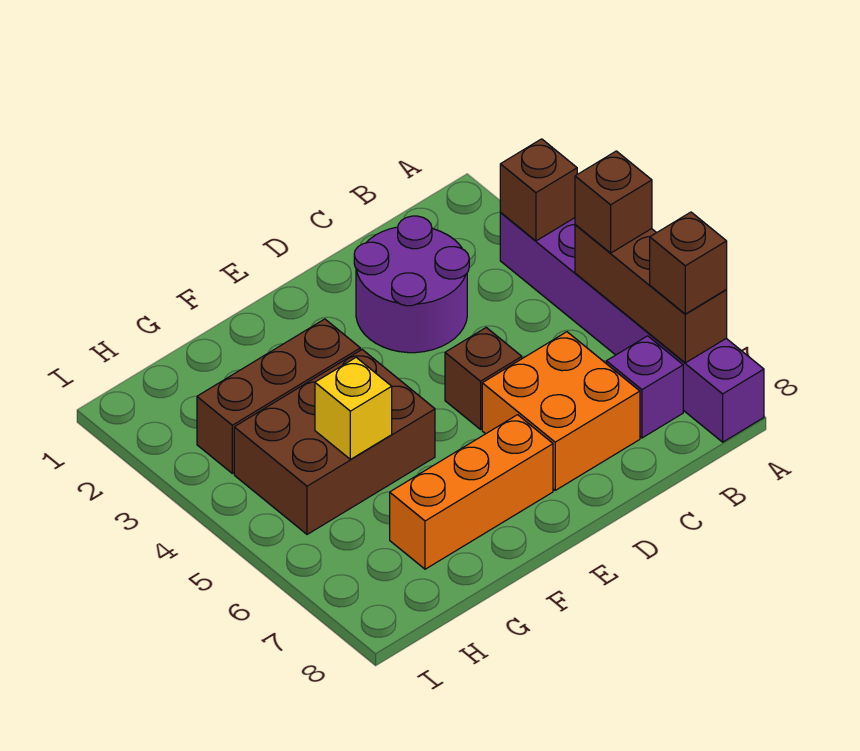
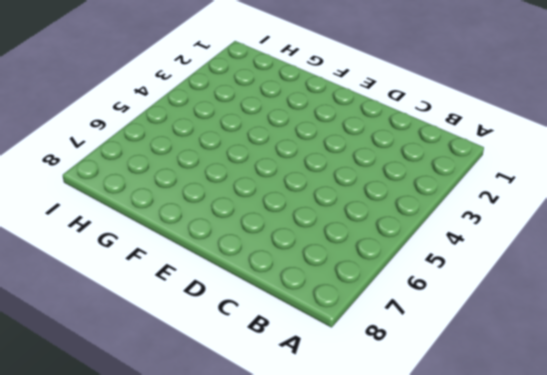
none -> purple 1x6 brick [500,213,764,442]
none -> purple 1x1 brick [606,336,683,438]
none -> purple 2x2 round brick [354,216,469,353]

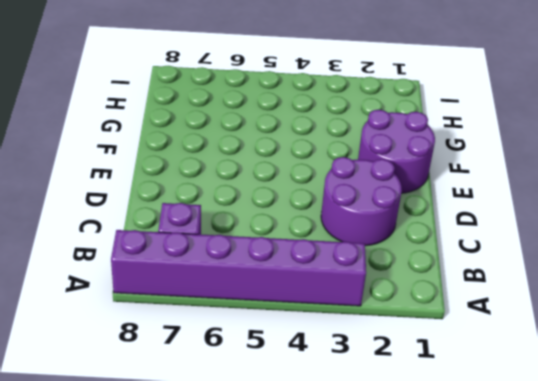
purple 2x2 round brick [358,110,435,193] -> none
none -> orange 2x2 brick [482,332,640,490]
none -> brown 1x1 brick [445,328,522,429]
none -> orange 1x3 brick [390,415,553,569]

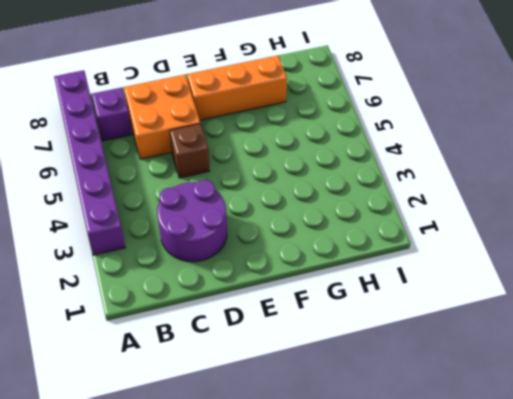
none -> brown 1x3 brick [197,319,360,473]
none -> brown 2x3 brick [234,350,435,534]
none -> brown 1x1 brick [500,139,577,241]

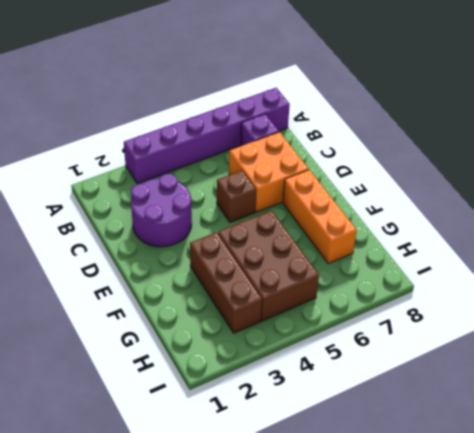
none -> brown 1x1 brick [500,139,577,241]
none -> brown 1x3 brick [575,225,727,363]
none -> yellow 1x1 brick [315,358,392,459]

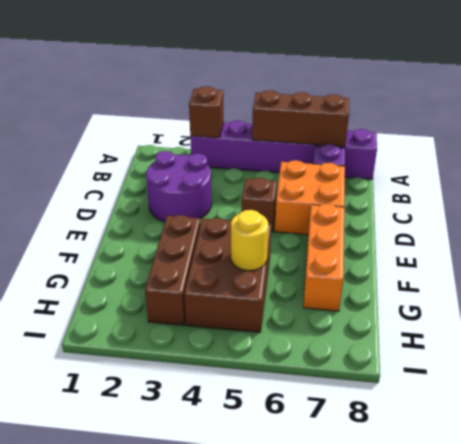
yellow 1x1 round brick [231,210,268,271] -> yellow 1x1 brick [315,358,392,459]
none -> brown 1x1 brick [575,151,652,253]
none -> brown 1x1 brick [650,212,727,314]

